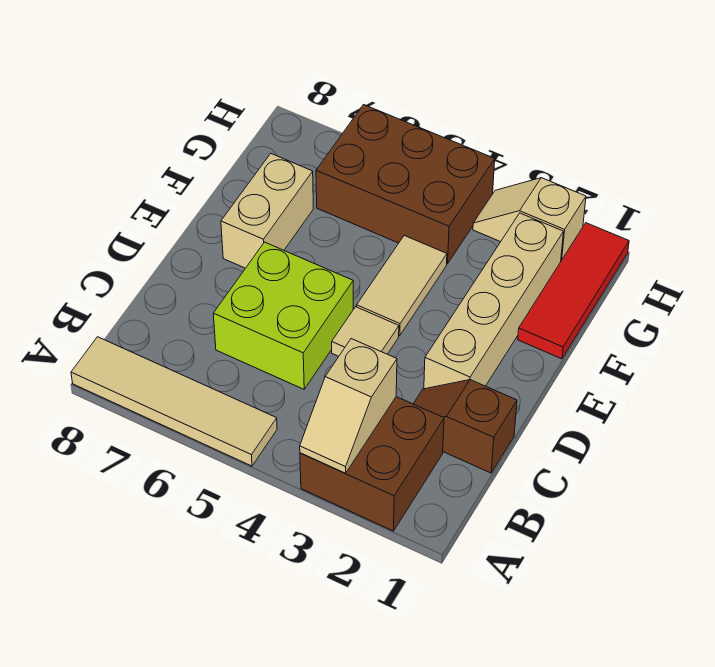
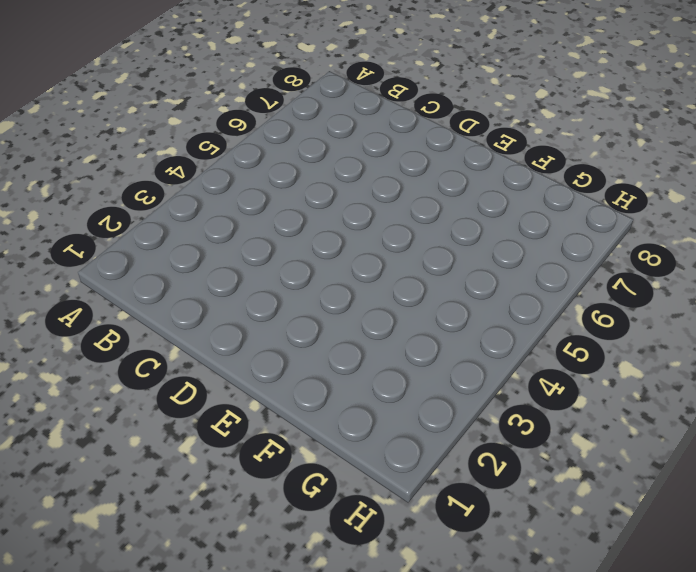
none -> brown 2x2 brick [300,397,444,531]
none -> tan 1x4 tile [71,337,277,466]
none -> brown 1x2 slope [413,380,517,473]

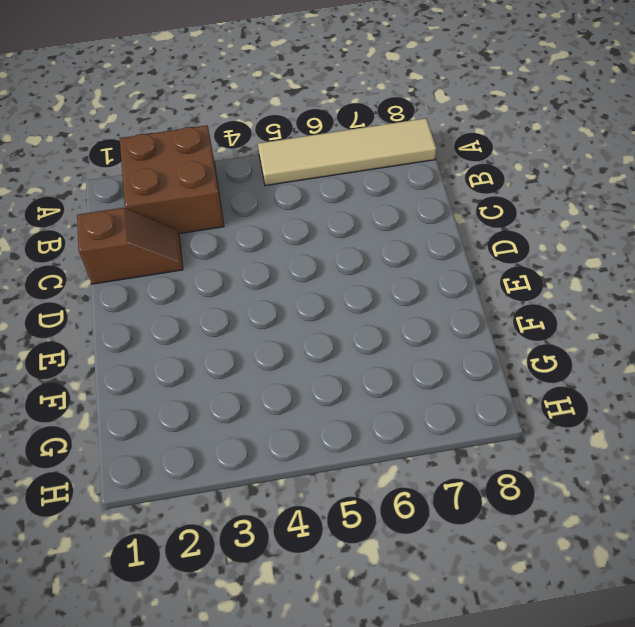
none -> lime 2x2 brick [213,242,353,389]
none -> tan 1x4 brick [424,213,563,389]
none -> tan 1x1 tile [332,307,399,356]

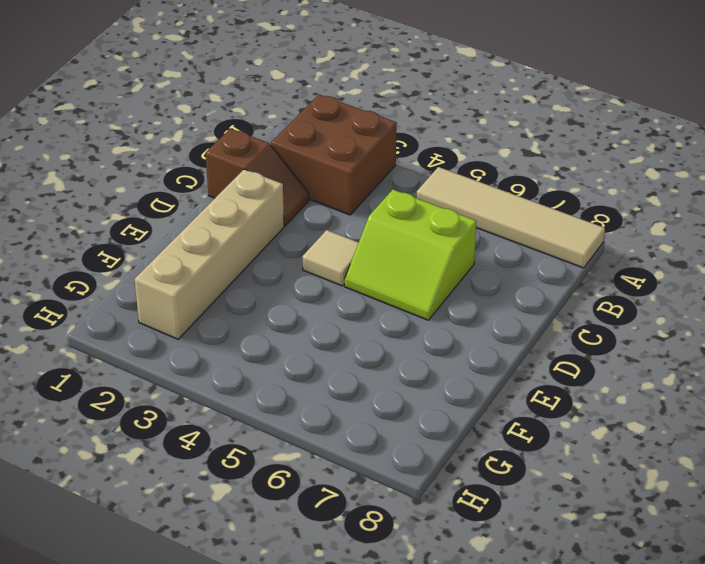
lime 2x2 slope [345,190,477,320] -> lime 2x2 brick [213,242,353,389]
none -> tan 1x2 tile [357,236,447,336]
none -> tan 1x2 brick [221,154,313,268]
none -> red 1x3 tile [518,223,629,359]

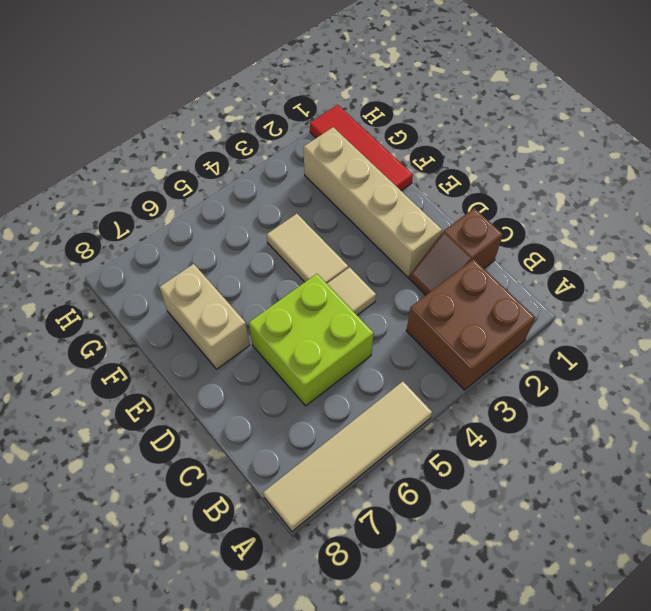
none -> brown 2x3 brick [316,105,495,264]
none -> tan 1x2 slope [473,178,586,261]
none -> tan 1x2 slope [300,339,397,473]

